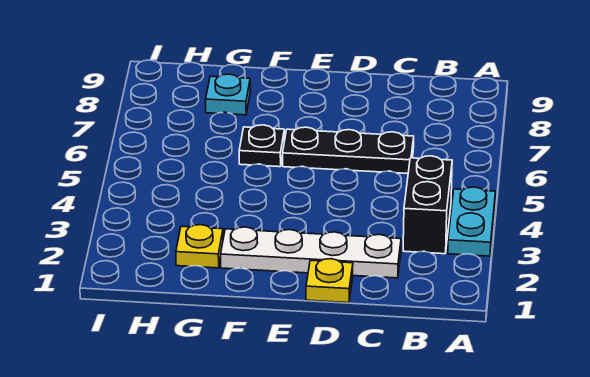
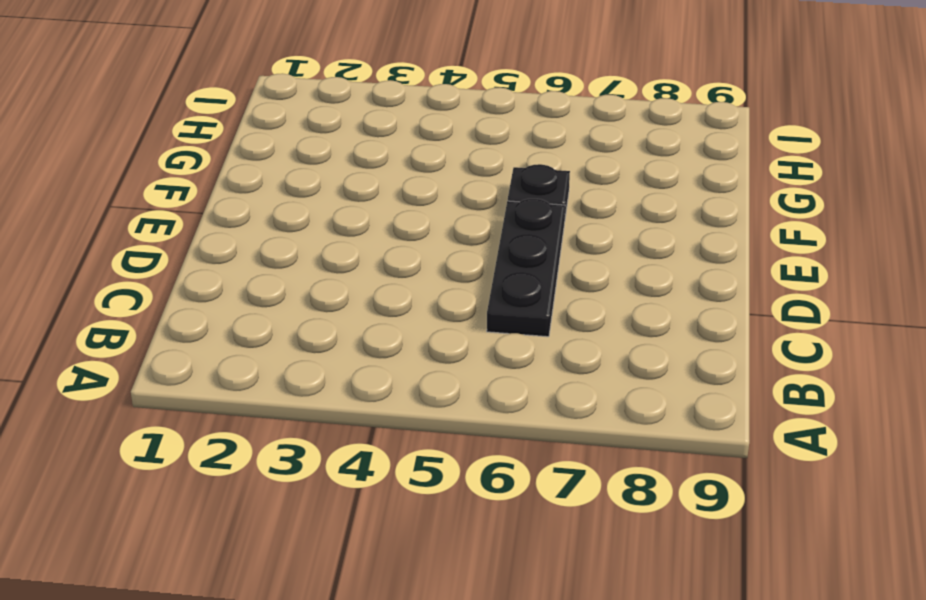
none -> cyan 1x2 plate [448,187,495,256]
none -> black 1x2 brick [403,156,452,254]

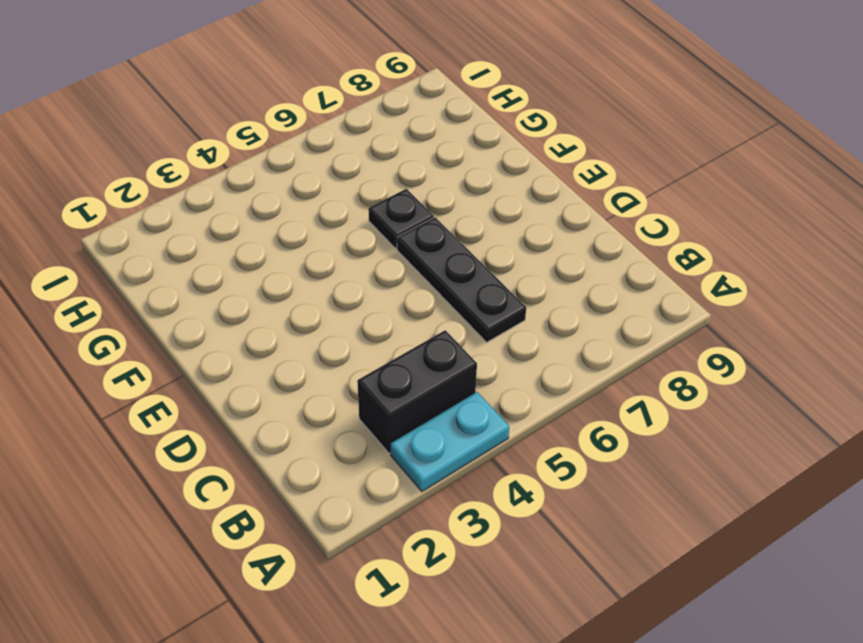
none -> white 1x4 plate [221,227,401,278]
none -> yellow 1x1 plate [306,259,353,303]

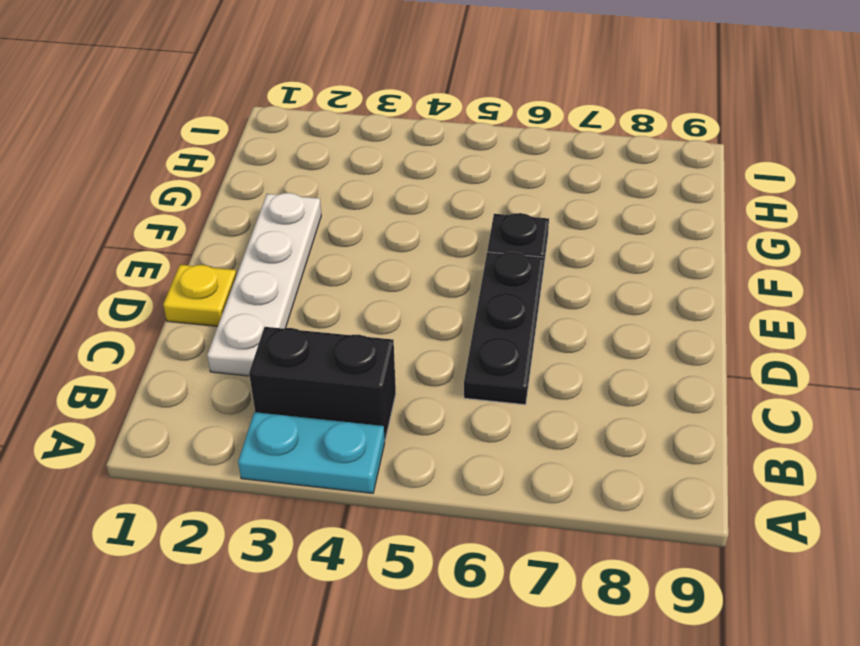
none -> yellow 1x1 plate [176,225,223,268]
none -> cyan 1x1 plate [206,74,250,115]

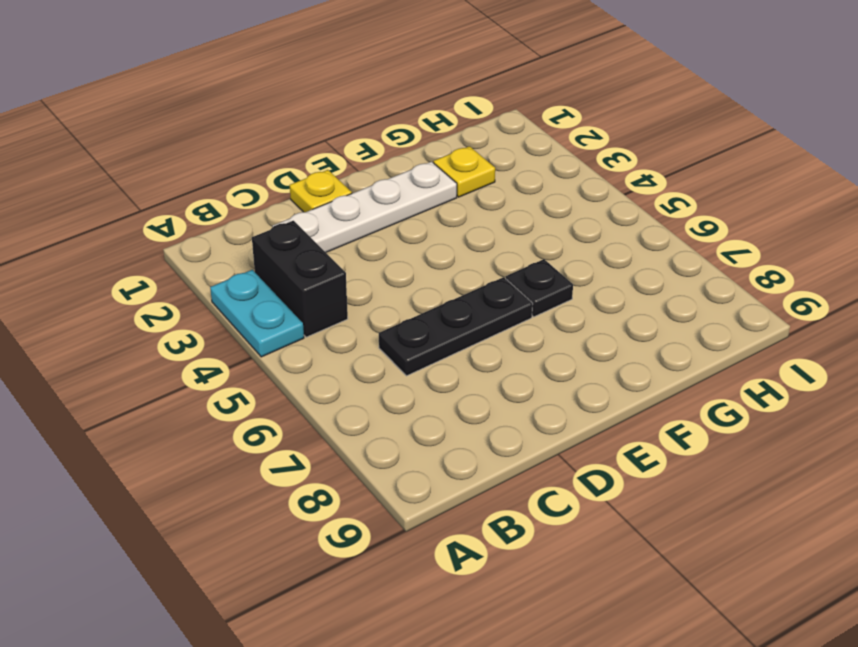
none -> cyan 1x1 plate [206,74,250,115]

